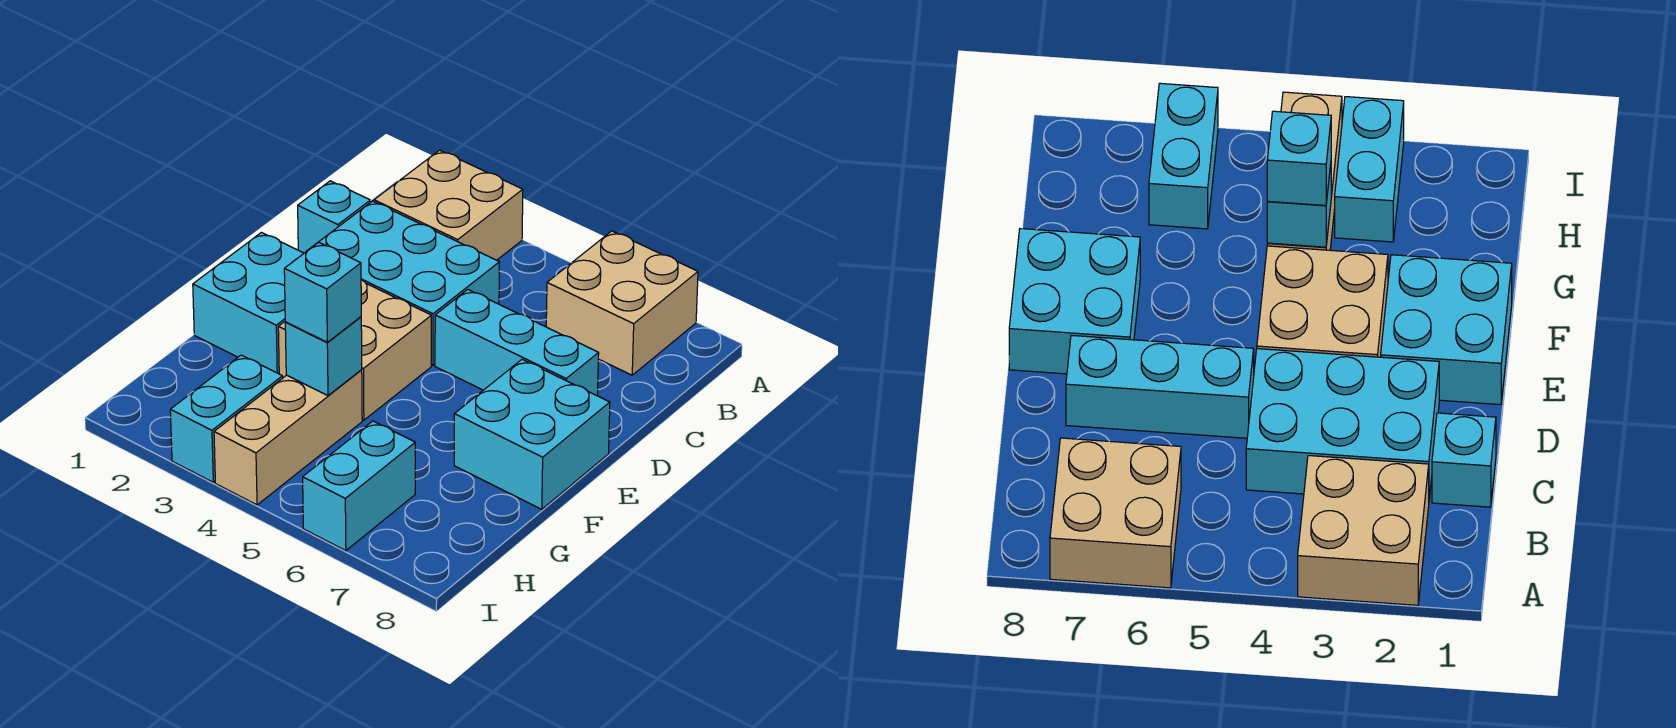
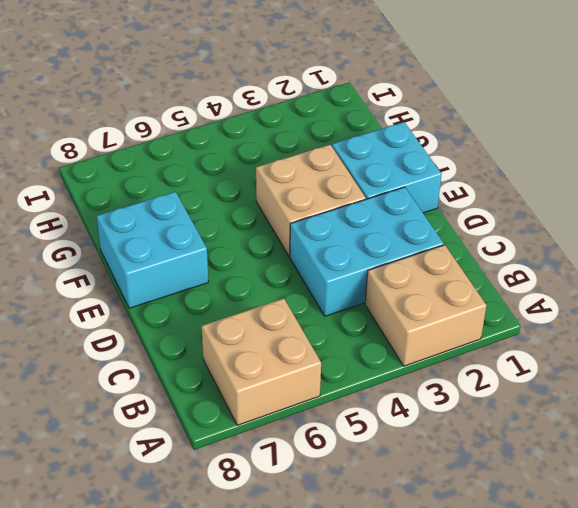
none -> cyan 1x1 brick [298,181,370,253]
none -> cyan 1x3 brick [435,290,599,396]
none -> tan 1x3 brick [214,370,362,505]

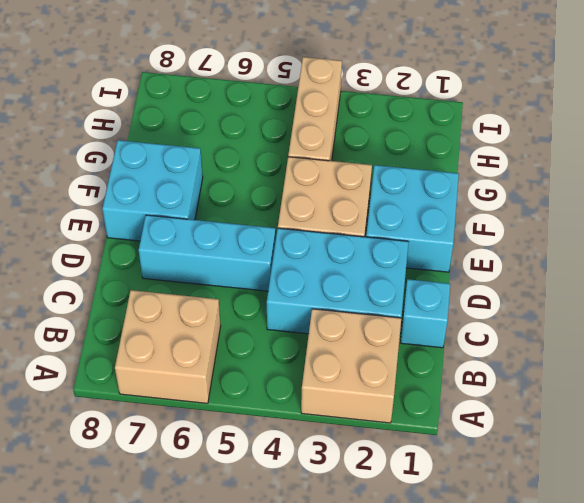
none -> cyan 1x2 brick [170,355,283,482]
none -> cyan 1x2 brick [303,421,415,551]
none -> cyan 1x1 brick [285,317,362,396]

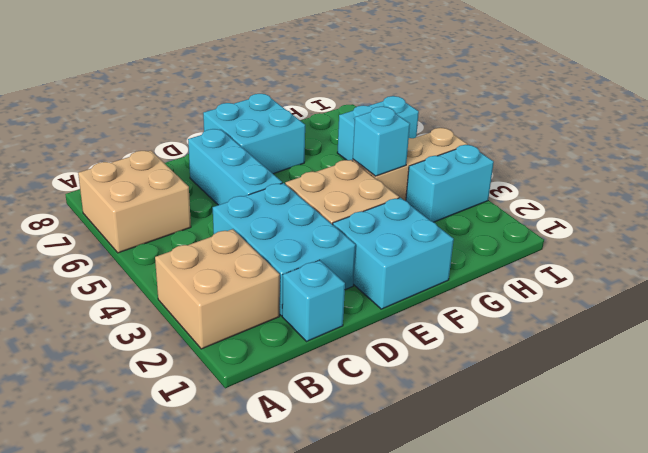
none -> cyan 1x1 brick [284,242,361,342]

